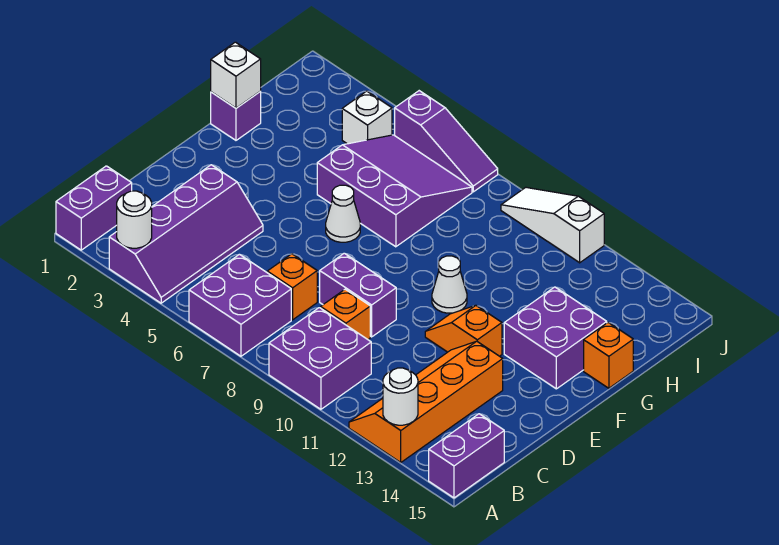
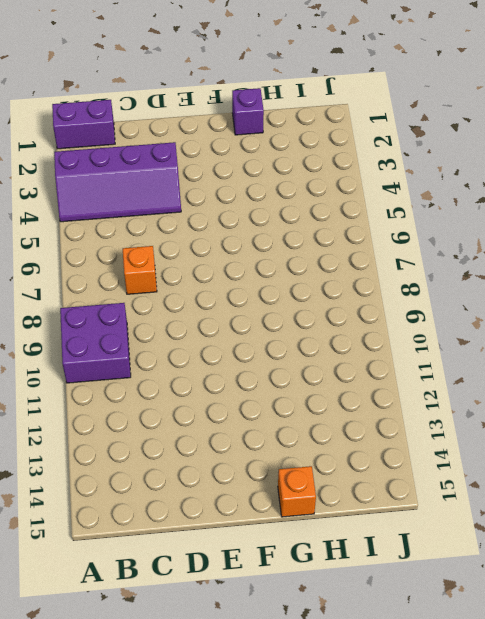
none -> purple 2x2 brick [189,254,291,356]
none -> orange 2x4 slope [349,341,503,462]
none -> purple 1x2 brick [429,414,504,498]

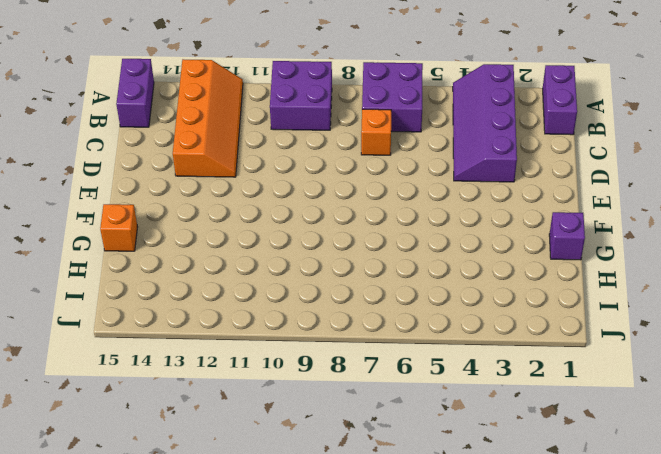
none -> orange 1x1 brick [321,289,370,339]
none -> purple 1x2 brick [320,253,396,337]
none -> orange 1x2 slope [425,305,502,356]

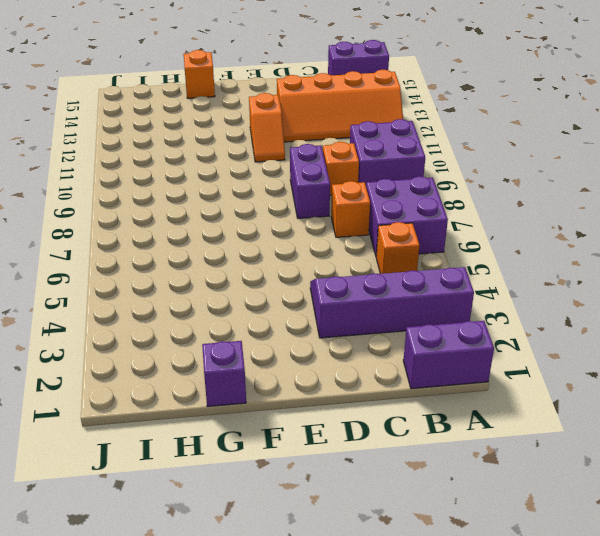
orange 1x1 brick [376,222,420,274] -> none
none -> white 1x1 cone [326,185,360,242]
none -> white 1x1 cone [432,256,467,313]
none -> purple 2x2 brick [504,287,607,389]

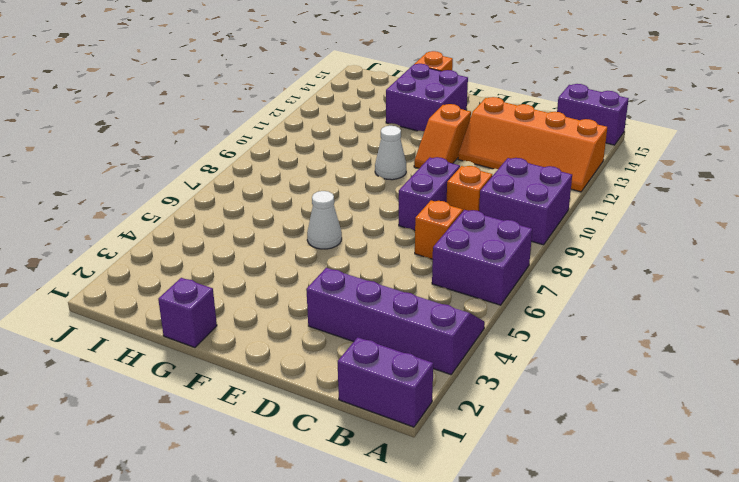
none -> purple 3x3 slope [317,135,472,247]
none -> white 1x1 brick [342,91,392,144]
none -> purple 1x3 slope [395,91,498,192]

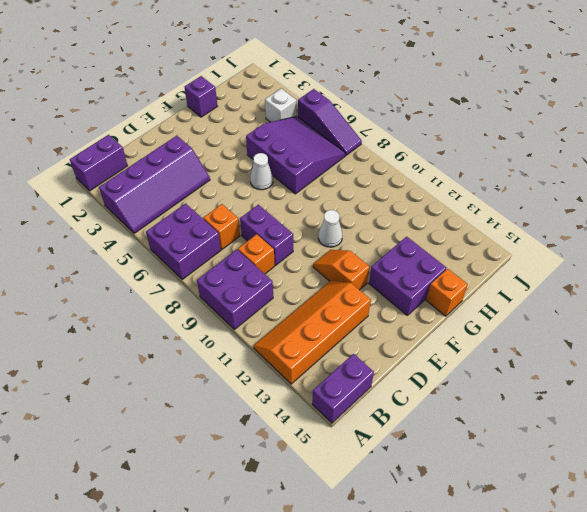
none -> white 1x3 slope [501,187,604,263]
none -> white 1x1 round brick [117,191,152,248]
none -> white 1x1 round brick [383,368,418,425]

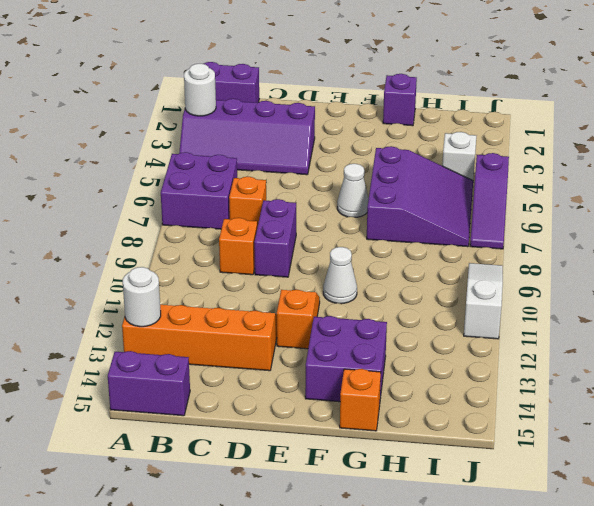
none -> purple 2x2 brick [269,308,371,409]
none -> white 1x1 brick [211,42,261,108]

